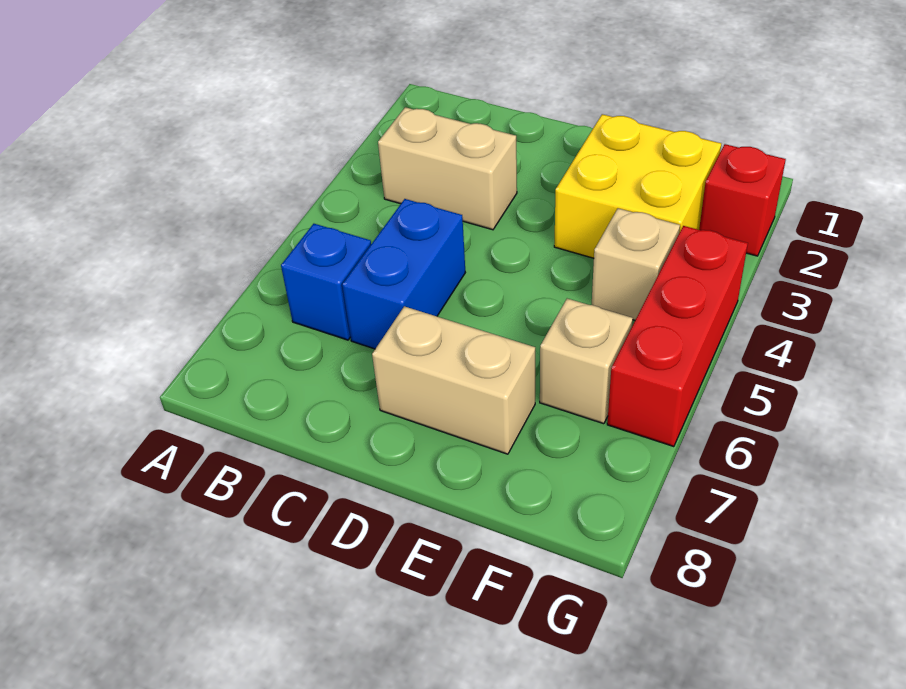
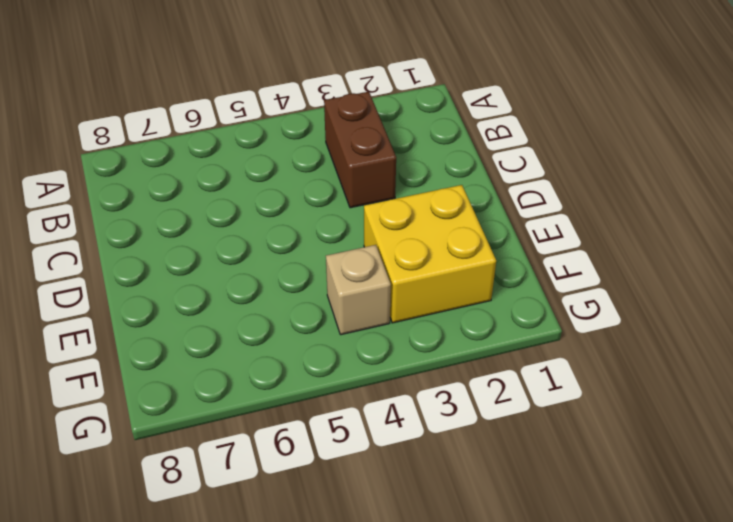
brown 1x2 brick [324,92,396,208] -> tan 1x2 brick [378,107,517,230]
none -> blue 1x1 brick [281,224,371,340]
none -> blue 1x2 brick [342,199,465,349]

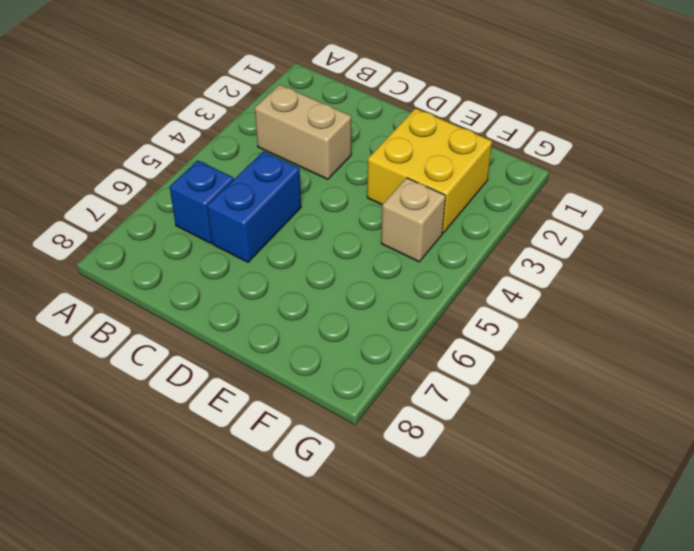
none -> tan 1x2 brick [372,306,535,454]
none -> tan 1x1 brick [540,299,633,424]

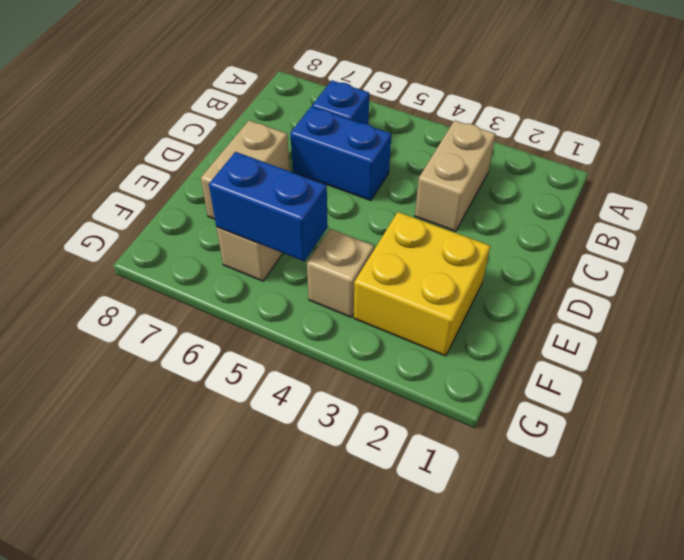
blue 1x2 brick [209,152,328,261] -> none
none -> red 1x1 brick [699,144,786,256]
none -> red 1x3 brick [607,226,748,447]

